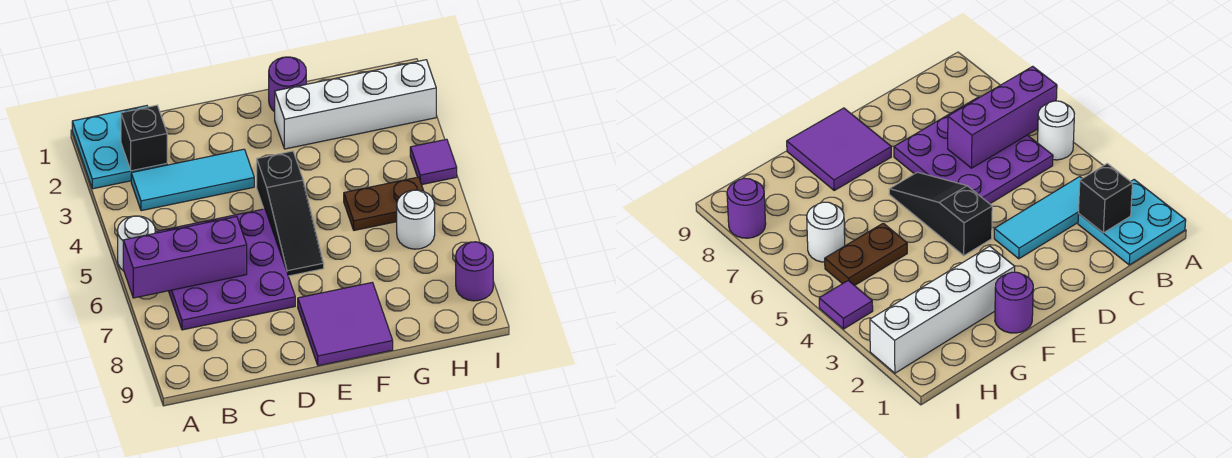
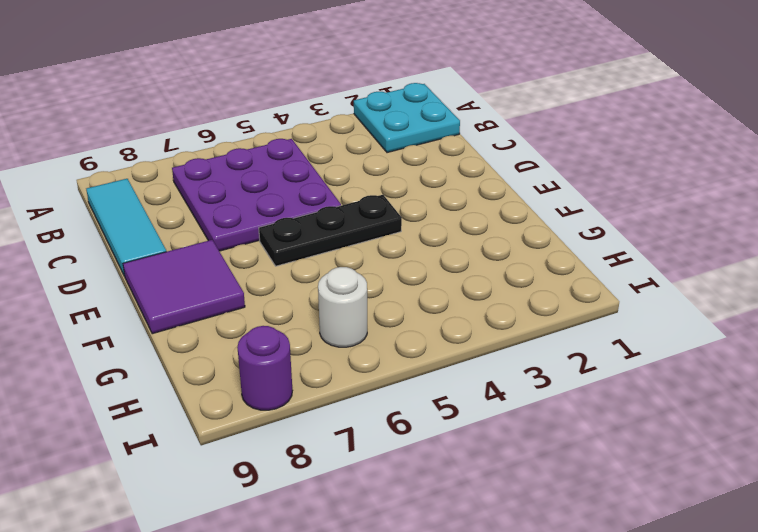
cyan 1x3 tile [86,179,166,276] -> cyan 1x3 tile moved to [131,149,254,211]
black 1x3 plate [259,195,402,266] -> black 1x3 slope [257,151,324,276]
none -> white 1x1 round brick [118,216,155,271]
none -> purple 1x1 round brick [269,57,306,112]
none -> white 1x4 brick [275,60,436,149]

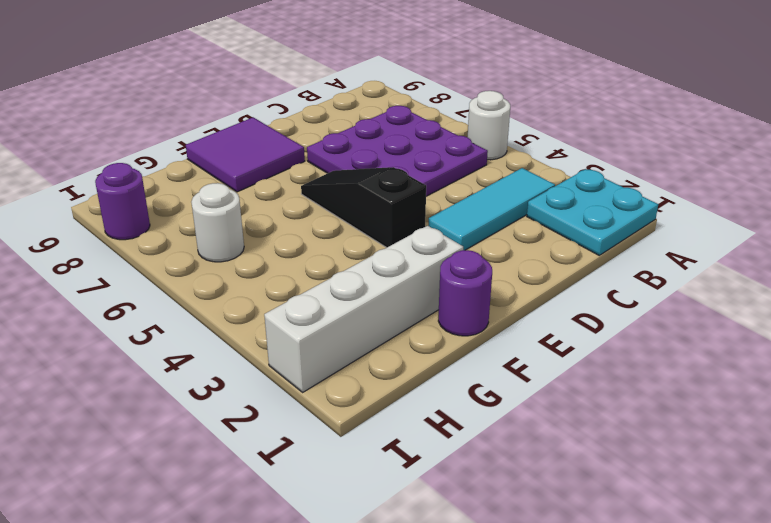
none -> brown 1x2 plate [344,177,423,230]
none -> purple 1x1 tile [410,139,457,185]
none -> purple 1x3 brick [123,217,247,298]

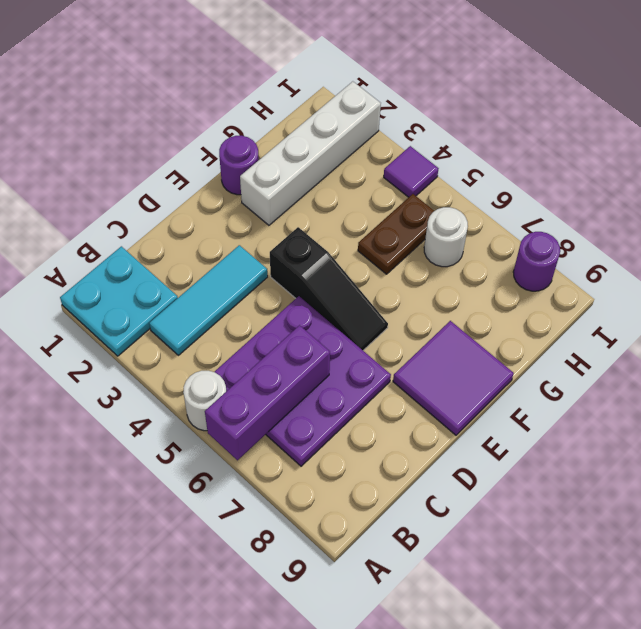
none -> black 1x1 brick [121,105,167,171]

